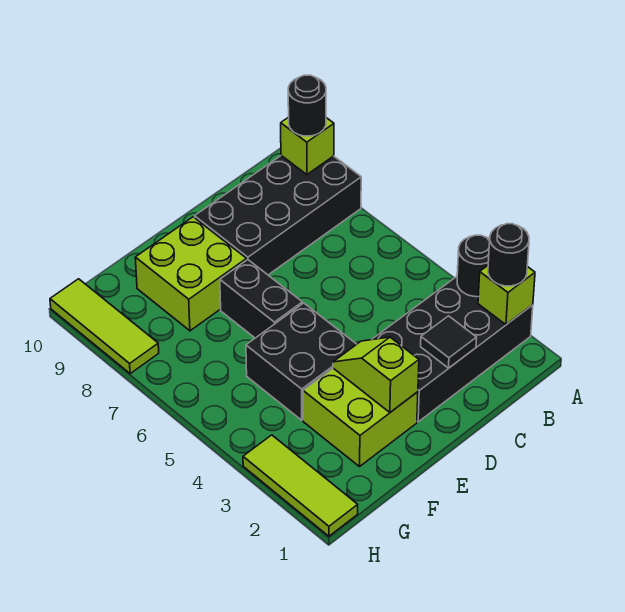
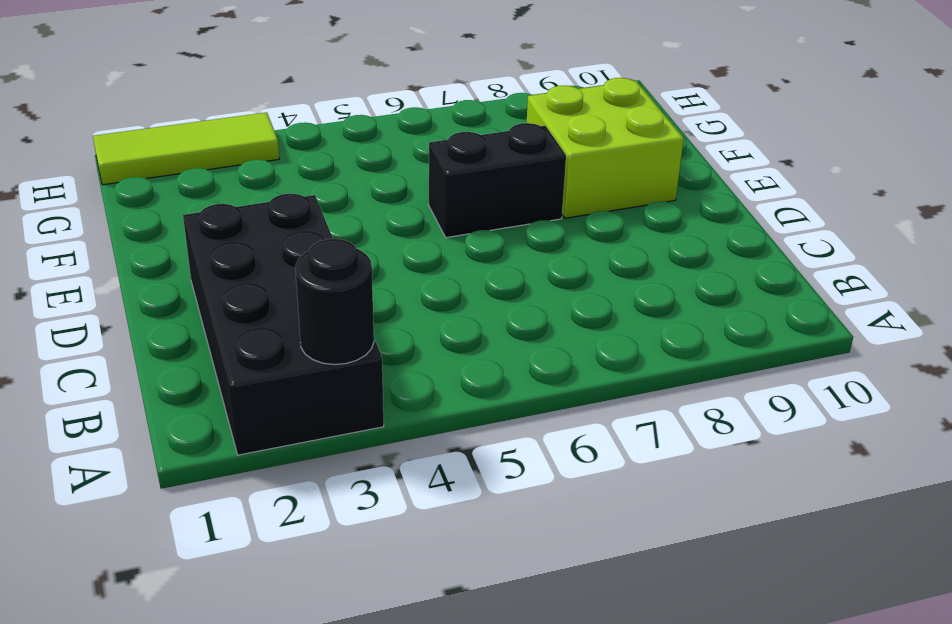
none -> black 2x4 brick [195,156,361,275]
none -> lime 2x2 brick [303,368,418,467]
none -> black 2x2 brick [246,303,357,420]

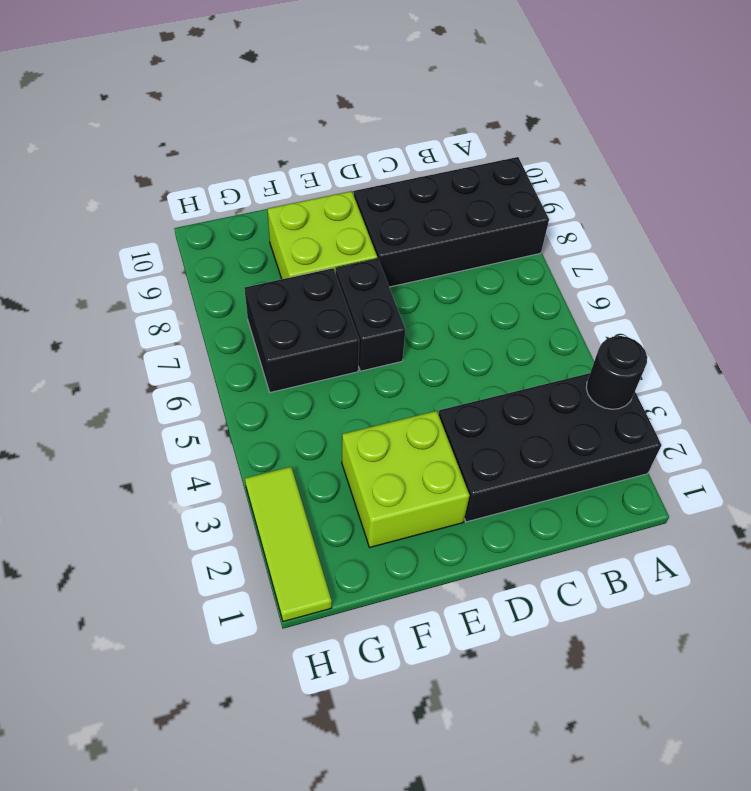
black 2x2 brick [245,268,359,392] -> black 2x2 brick moved to [246,303,357,420]
none -> lime 1x3 tile [50,279,159,374]
none -> lime 1x1 brick [478,266,535,325]
none -> lime 1x1 brick [281,117,334,174]

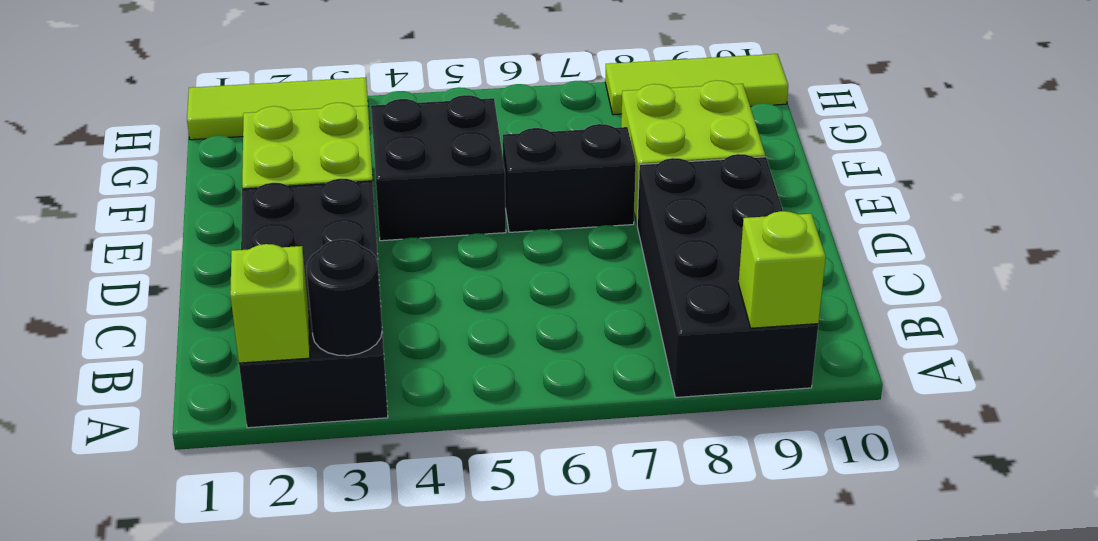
none -> black 1x1 tile [421,316,477,368]
none -> lime 1x2 slope [333,337,419,412]
none -> black 1x1 round brick [488,224,529,286]

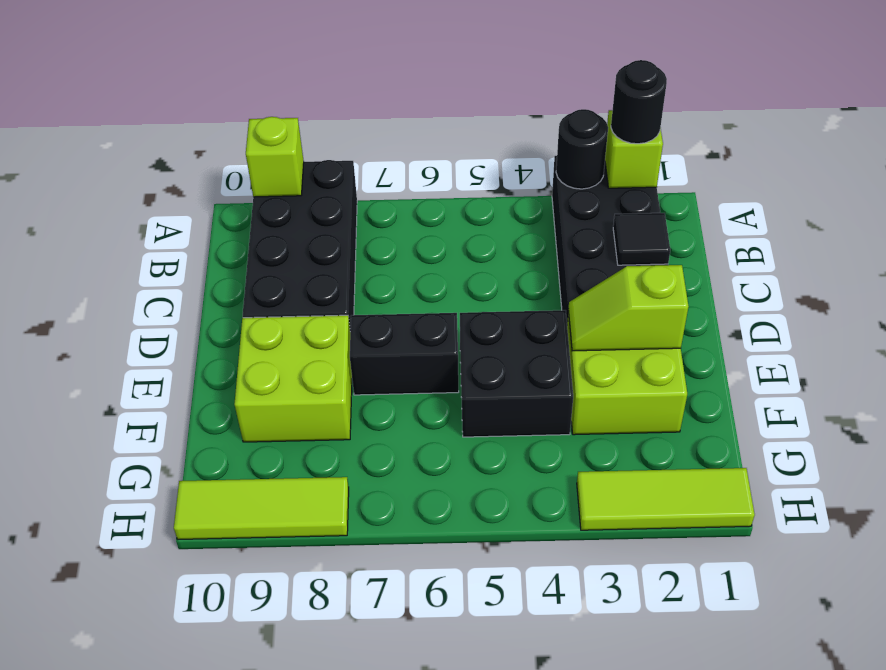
none -> black 1x1 round brick [288,75,326,136]

